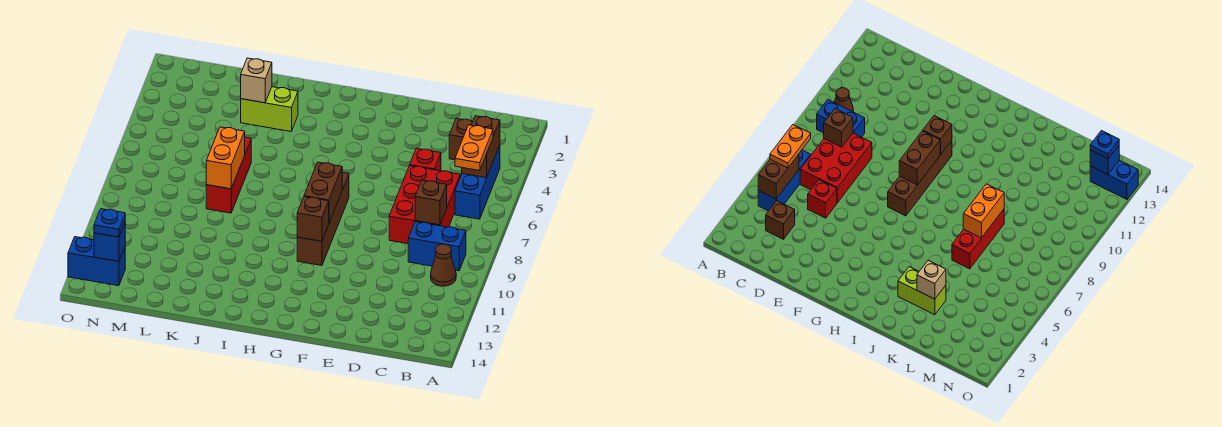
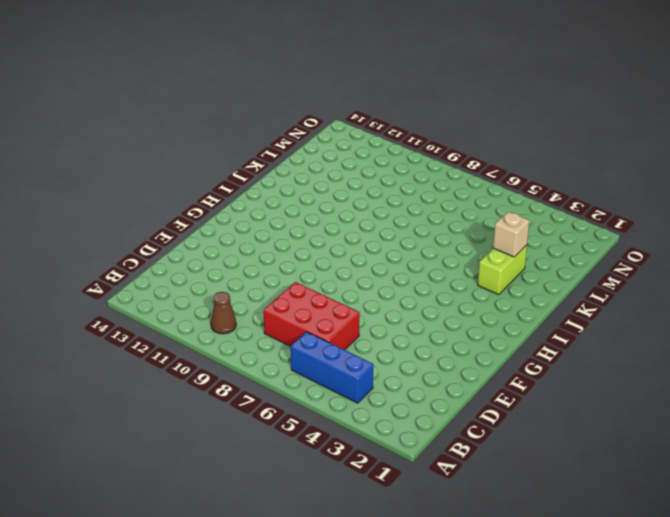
none -> blue 1x2 brick [408,222,466,271]
none -> brown 1x1 brick [449,118,473,160]
none -> red 1x1 brick [410,148,441,171]

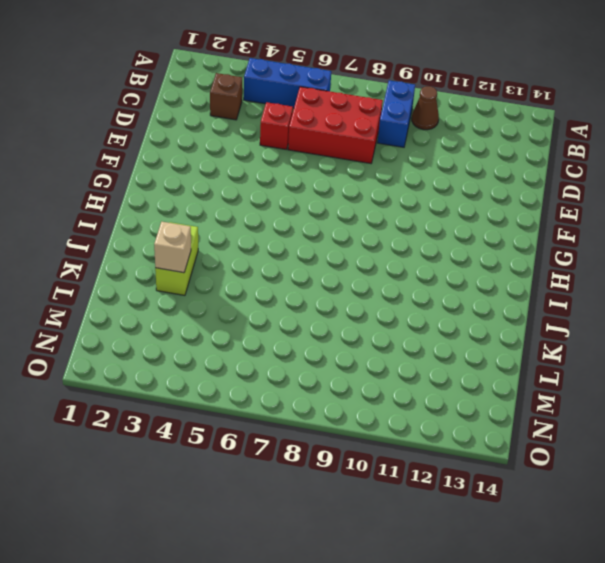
none -> brown 1x4 brick [297,172,349,266]
none -> red 1x3 brick [206,137,251,213]
none -> blue 1x2 brick [68,237,125,286]

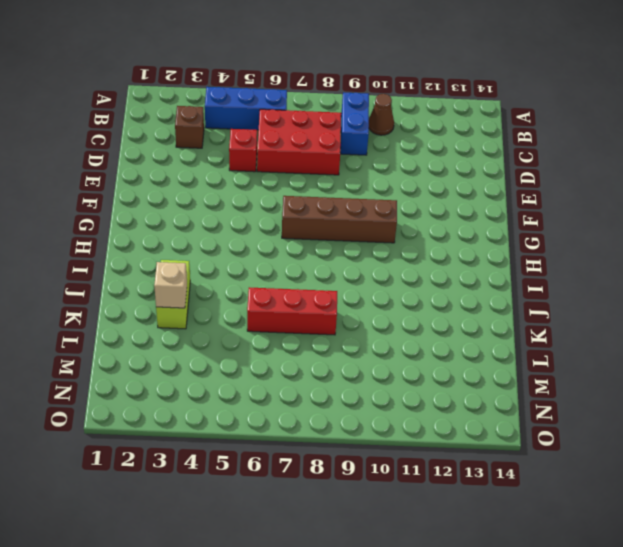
none -> blue 1x2 brick [68,237,125,286]
none -> brown 1x2 brick [462,116,500,178]
none -> brown 1x1 brick [415,180,447,225]

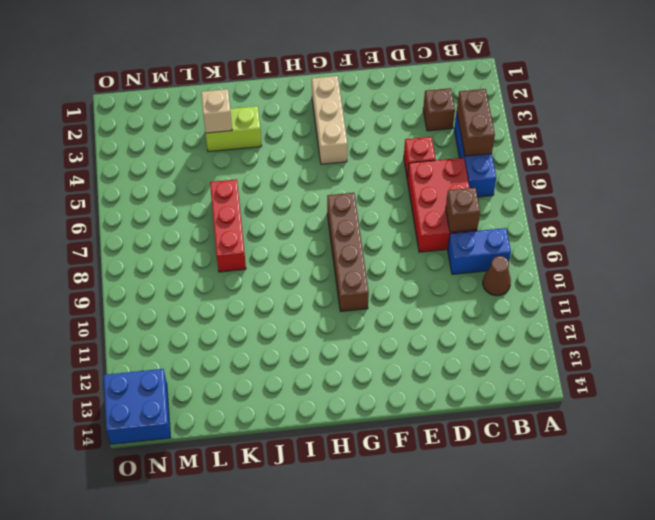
tan 1x3 brick [312,76,347,164] -> none
blue 2x2 brick [104,369,171,444] -> blue 1x2 brick [68,237,125,286]
none -> brown 1x2 brick [304,162,342,223]
none -> brown 1x1 brick [297,197,329,241]
none -> orange 1x2 brick [206,127,245,189]

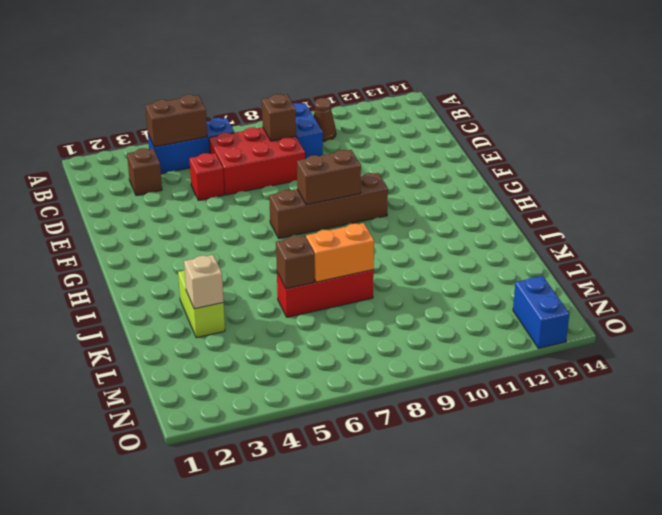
brown 1x1 brick [276,236,314,289] -> brown 1x1 brick moved to [297,197,329,241]
none -> blue 1x1 brick [94,223,125,261]
none -> orange 1x2 plate [455,125,493,171]
none -> blue 1x1 plate [94,209,125,237]

